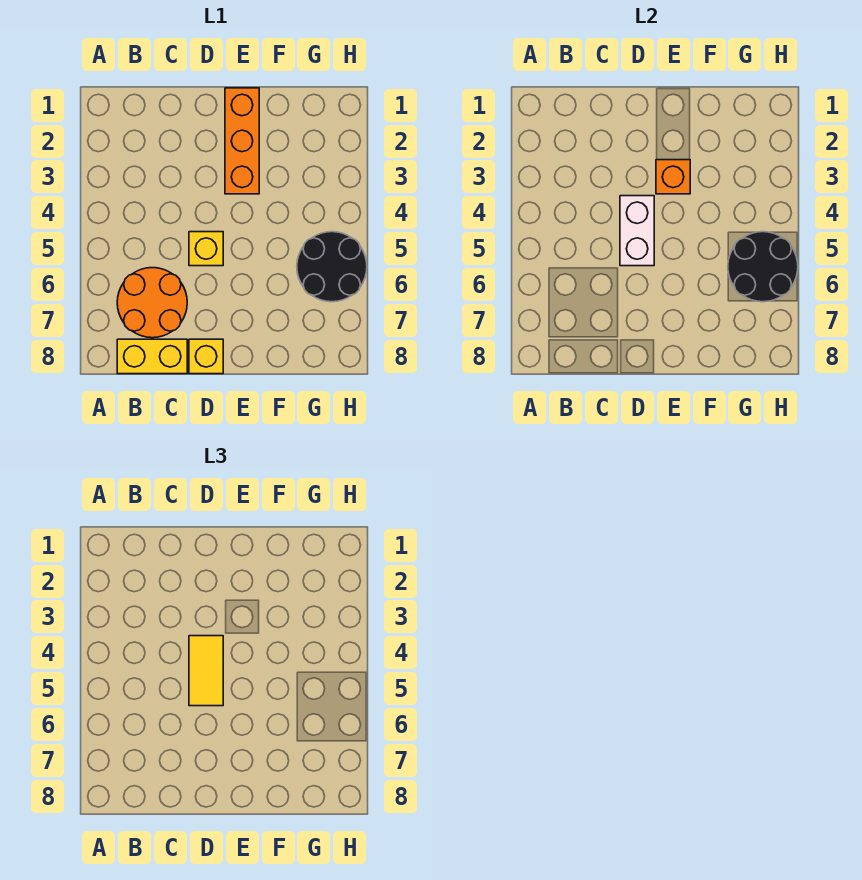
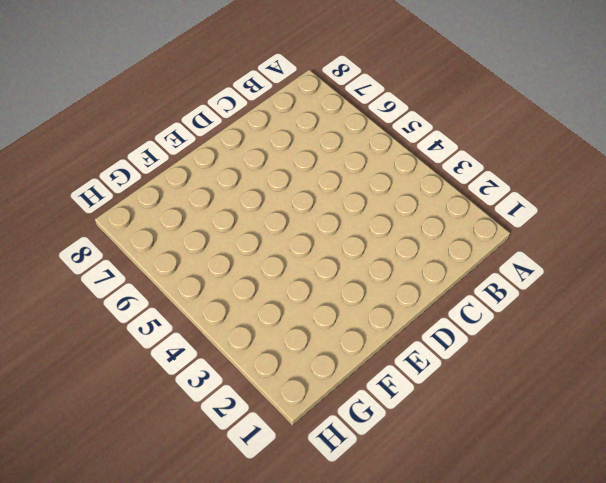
none -> orange 2x2 round brick [117,268,187,338]
none -> yellow 1x2 brick [117,339,187,374]

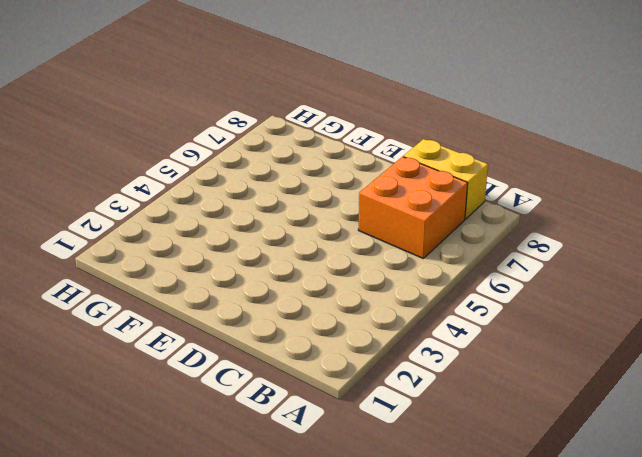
orange 2x2 brick [358,157,468,258] -> orange 2x2 round brick [117,268,187,338]
none -> yellow 1x1 brick [189,232,223,266]
none -> yellow 1x1 brick [189,339,223,374]

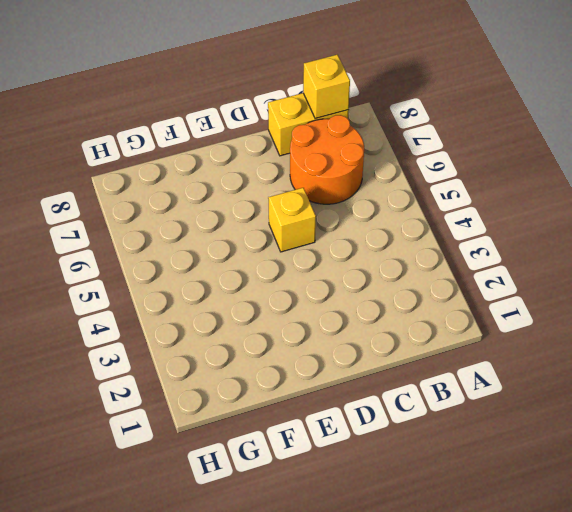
yellow 1x1 brick [303,55,350,119] -> yellow 1x1 brick moved to [189,339,223,374]
none -> orange 1x3 brick [225,88,259,194]
none -> black 2x2 round brick [297,232,367,302]

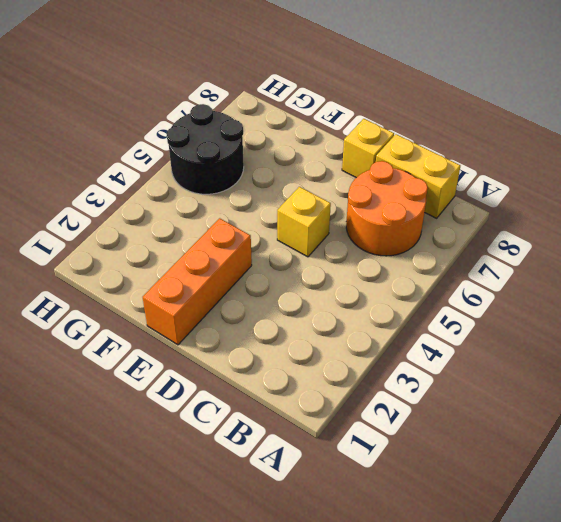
none -> white 1x2 brick [620,196,654,266]
none -> orange 1x1 brick [656,160,690,194]

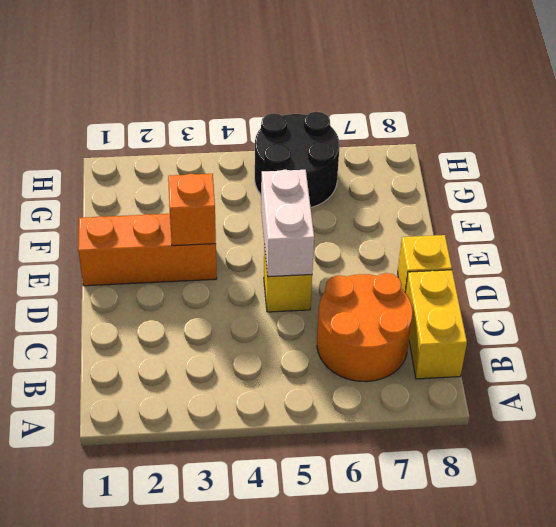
white 1x2 brick [261,170,314,277] -> white 1x2 brick turned to [620,196,654,266]
none -> black 2x2 round brick [728,232,798,302]
none -> yellow 1x2 tile [189,636,223,706]

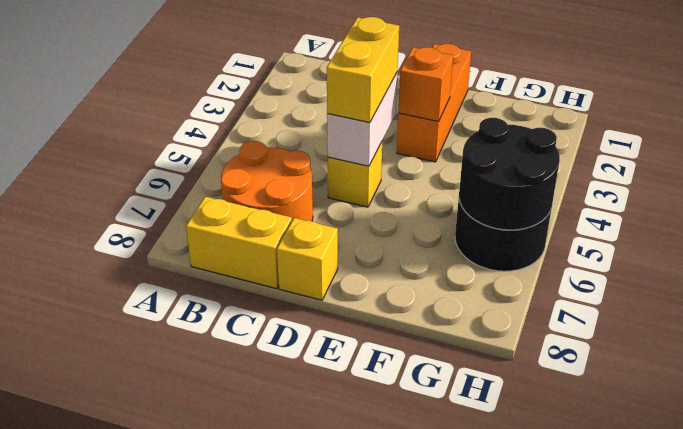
yellow 1x2 brick [327,17,399,123] -> yellow 1x2 tile [189,636,223,706]

